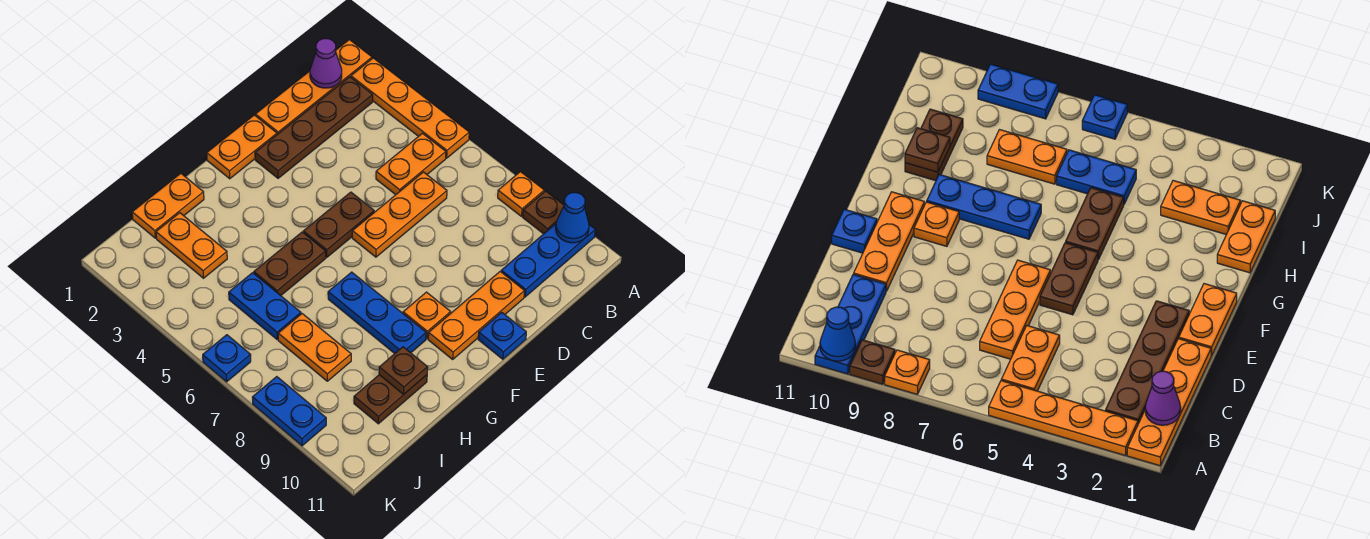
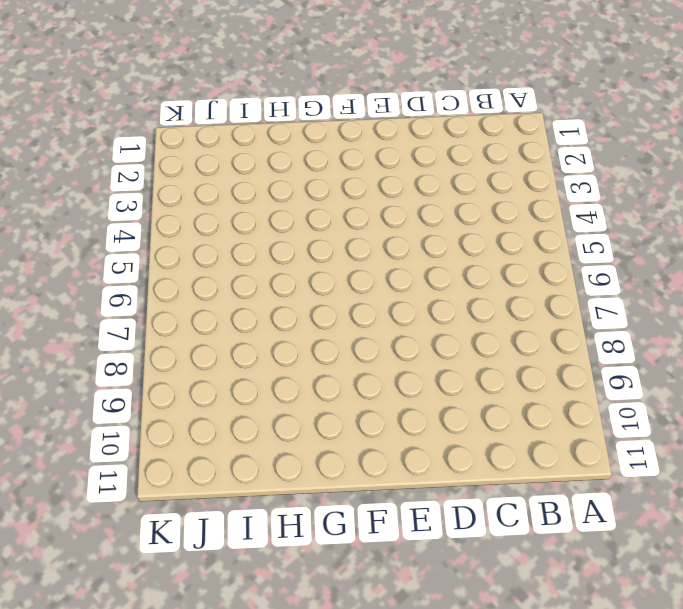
none -> orange 1x4 plate [255,40,372,134]
none -> orange 1x4 plate [351,58,469,158]
none -> orange 1x1 plate [498,172,544,216]

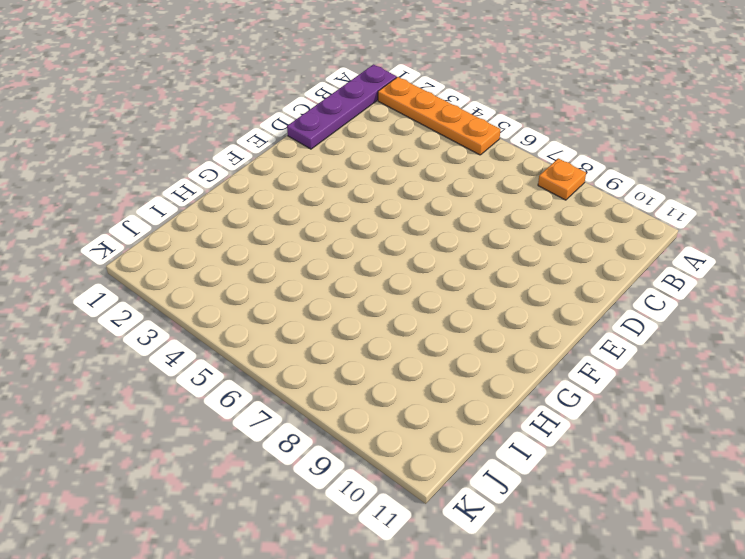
purple 1x4 plate [287,65,397,149] -> orange 1x4 plate [255,40,372,134]
none -> brown 1x1 plate [523,191,564,234]
none -> blue 1x3 plate [501,224,595,297]
none -> brown 1x4 plate [255,77,373,178]

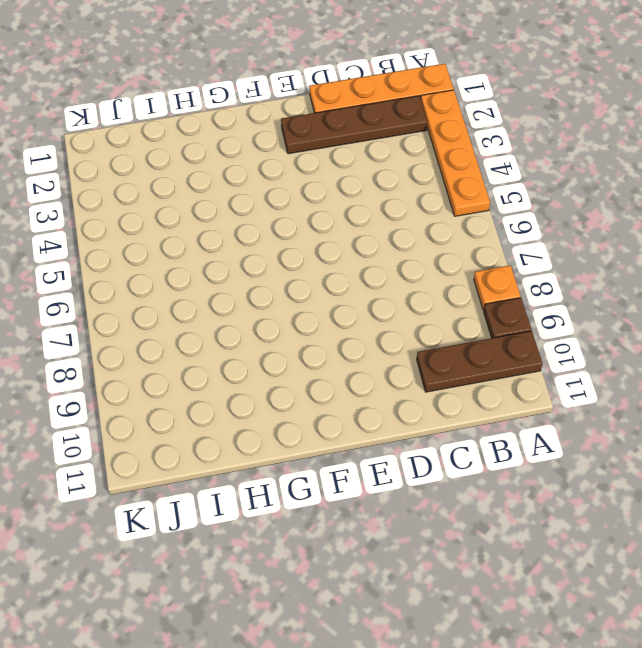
brown 1x3 plate [417,331,542,392] -> blue 1x3 plate [501,224,595,297]
none -> orange 1x2 plate [376,133,446,195]
none -> orange 1x3 plate [352,172,447,257]
none -> orange 1x3 plate [428,272,525,359]

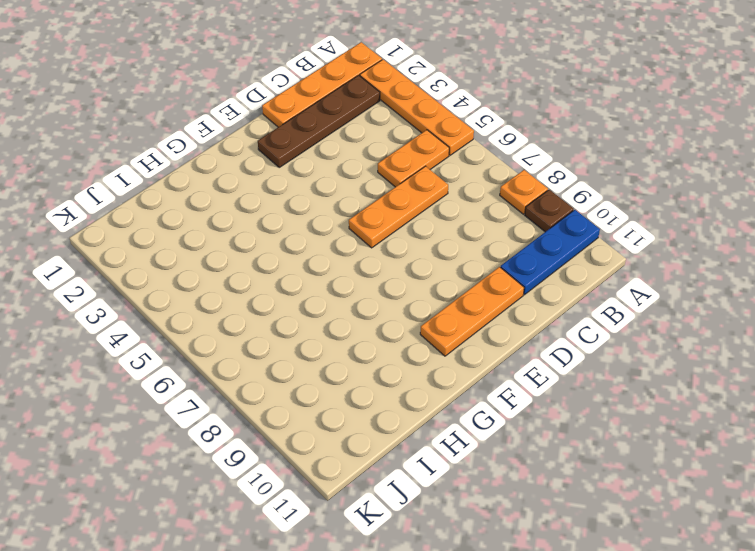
none -> orange 1x2 plate [207,115,277,179]
none -> brown 1x2 plate [303,192,374,257]
none -> blue 1x1 plate [478,313,526,359]

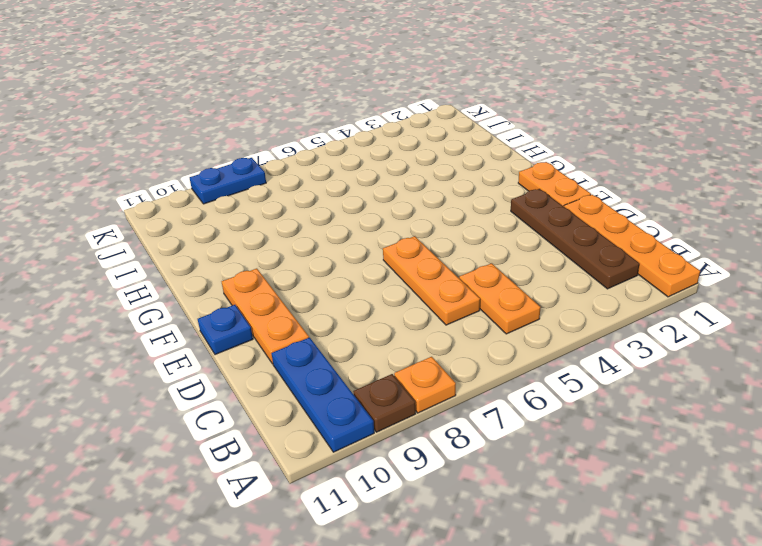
none -> orange 1x4 plate [351,58,469,158]
none -> brown 1x2 plate [303,192,374,257]
none -> orange 1x1 plate [403,292,451,339]

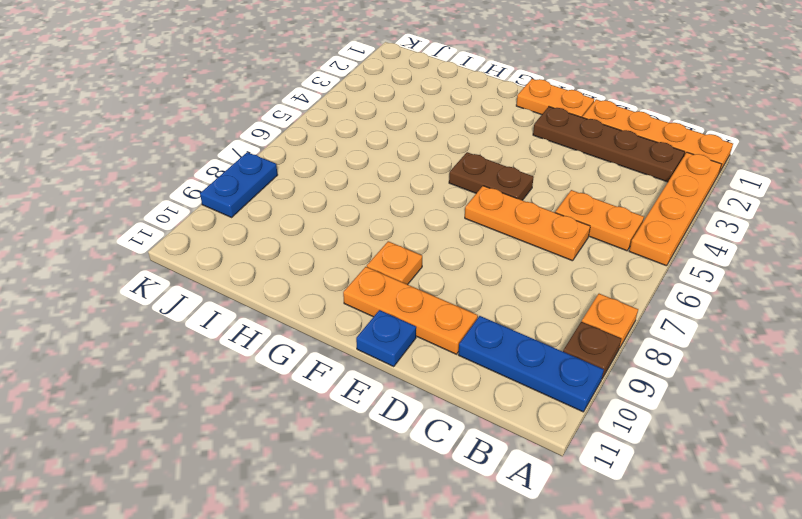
none -> brown 1x2 plate [254,232,326,296]
none -> blue 1x3 plate [328,272,426,354]
none -> orange 1x2 plate [132,174,204,238]

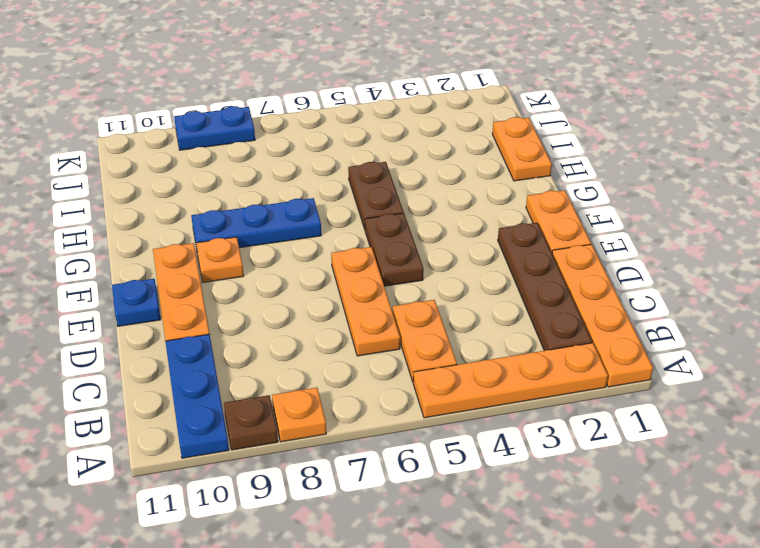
none -> brown 1x2 plate [354,375,427,424]
none -> orange 1x2 plate [156,213,227,278]
none -> blue 1x2 plate [229,273,301,339]

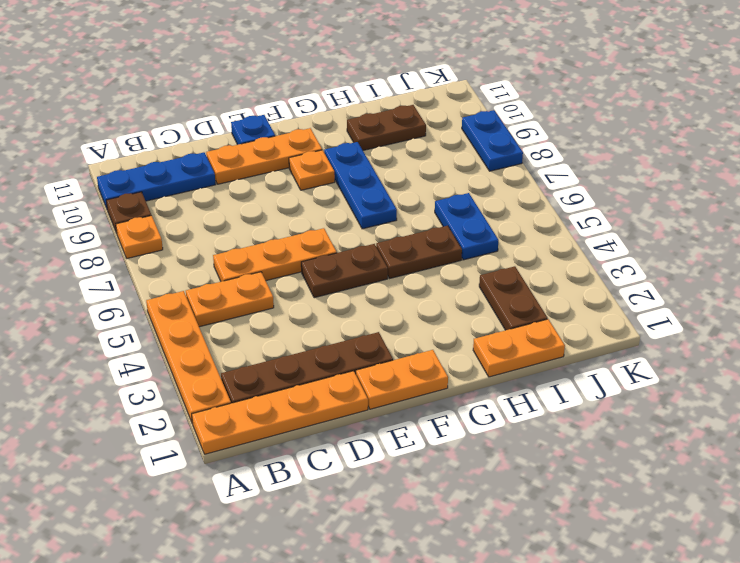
brown 1x2 plate [479,266,547,330] -> orange 1x2 plate [156,213,227,278]
none -> orange 1x2 plate [278,314,351,381]
none -> blue 1x1 plate [203,335,251,382]
none -> blue 1x1 cone [556,193,589,243]

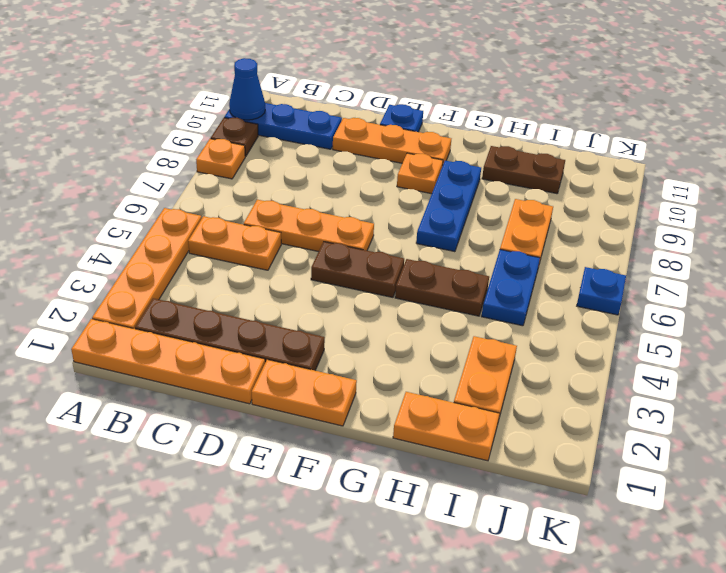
none -> blue 1x2 plate [252,377,326,446]
none -> purple 1x1 cone [310,39,342,88]
none -> brown 1x1 plate [379,347,428,394]

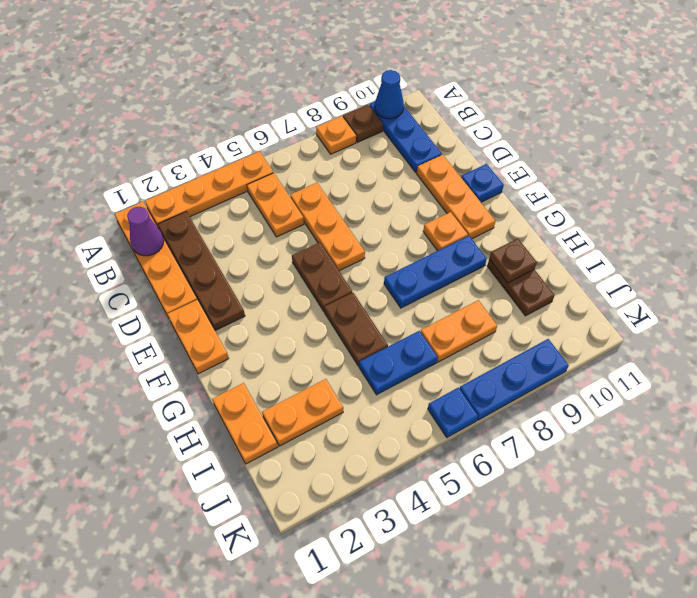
blue 1x3 plate [459,339,569,420] -> blue 1x2 plate [252,377,326,446]

